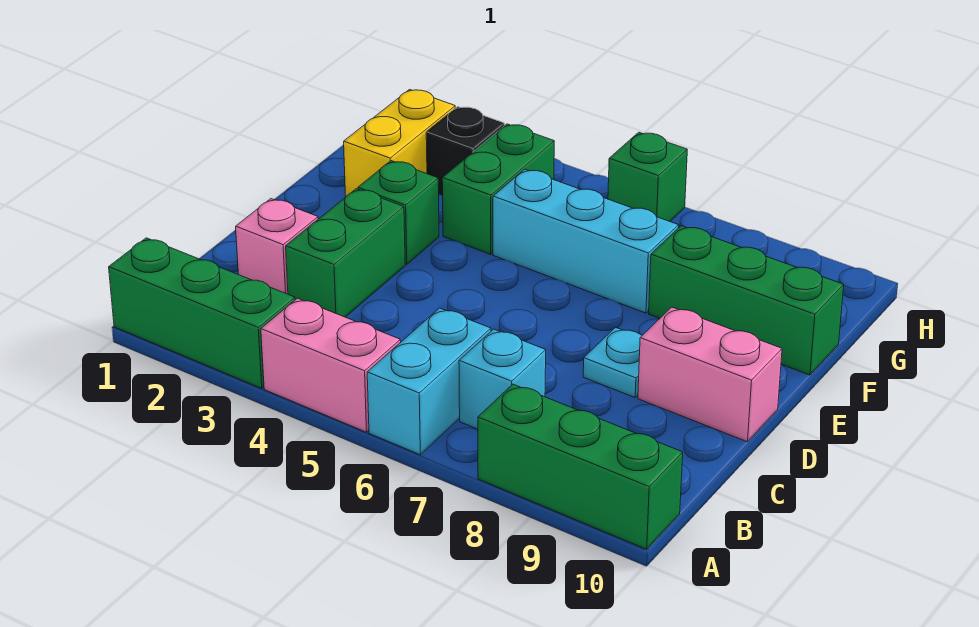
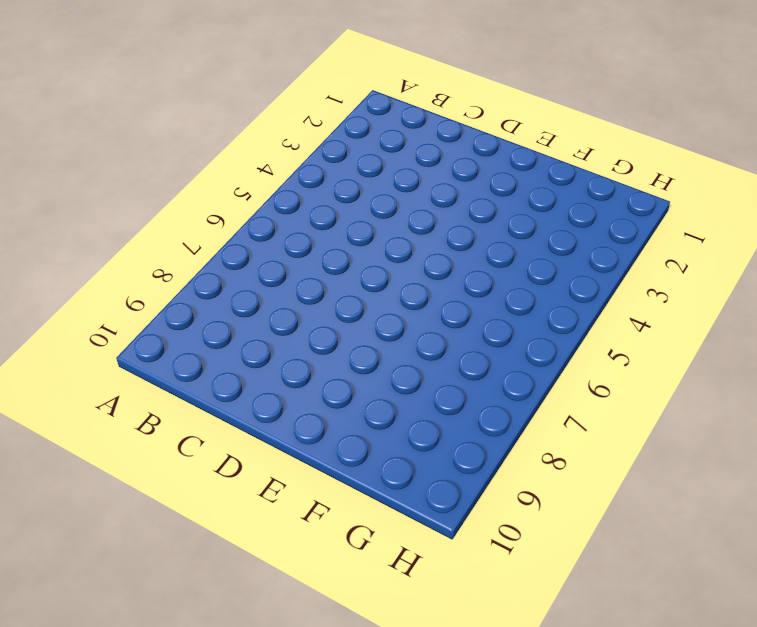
none -> green 1x3 brick [109,238,295,388]
none -> pink 1x2 brick [261,298,401,432]
none -> cyan 1x2 brick [367,308,491,455]

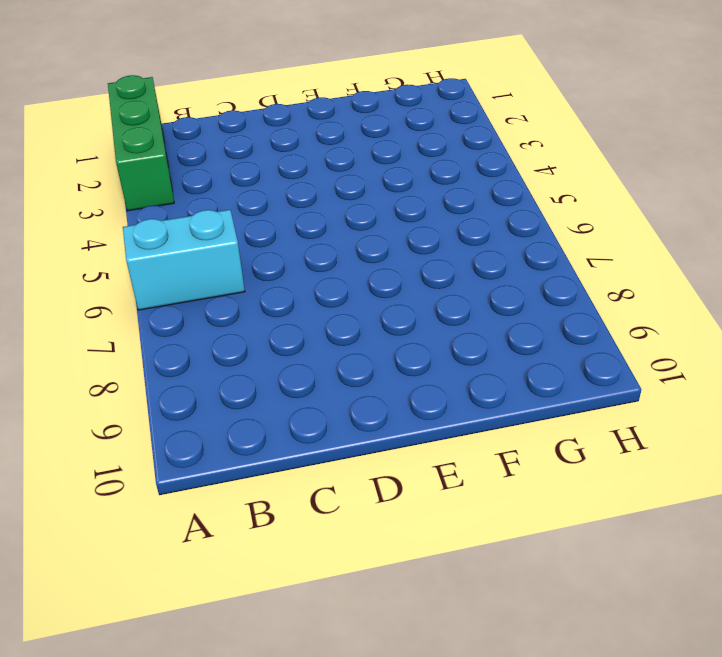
none -> pink 1x2 brick [261,298,401,432]
none -> green 1x3 brick [478,384,683,549]
none -> cyan 1x1 brick [459,329,546,429]

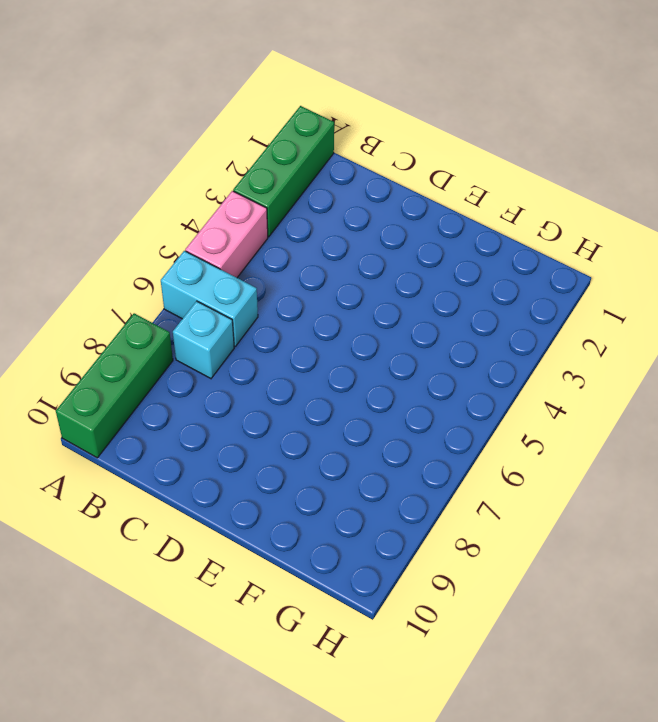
none -> pink 1x1 brick [236,199,318,294]
none -> green 1x2 brick [286,189,405,317]
none -> cyan 1x1 plate [583,327,642,397]

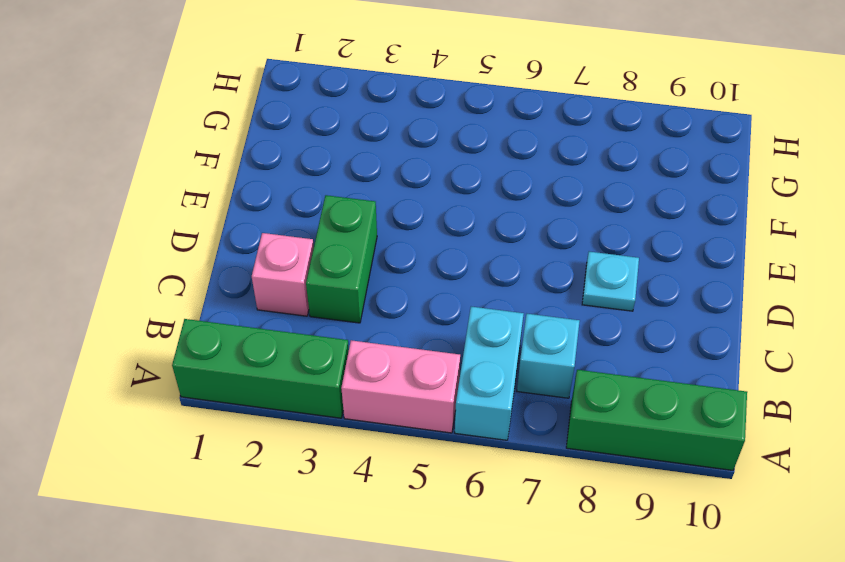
none -> pink 1x2 brick [638,307,782,442]
none -> green 1x1 brick [358,161,439,264]
none -> yellow 1x2 brick [344,90,455,196]

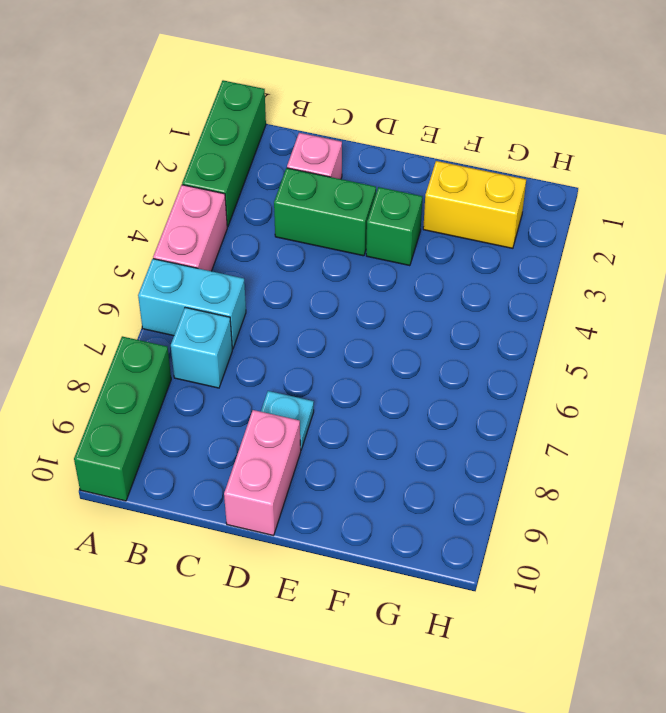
none -> green 1x2 brick [442,124,554,254]
none -> cyan 1x3 brick [493,169,679,313]
none -> green 1x3 brick [649,226,844,375]

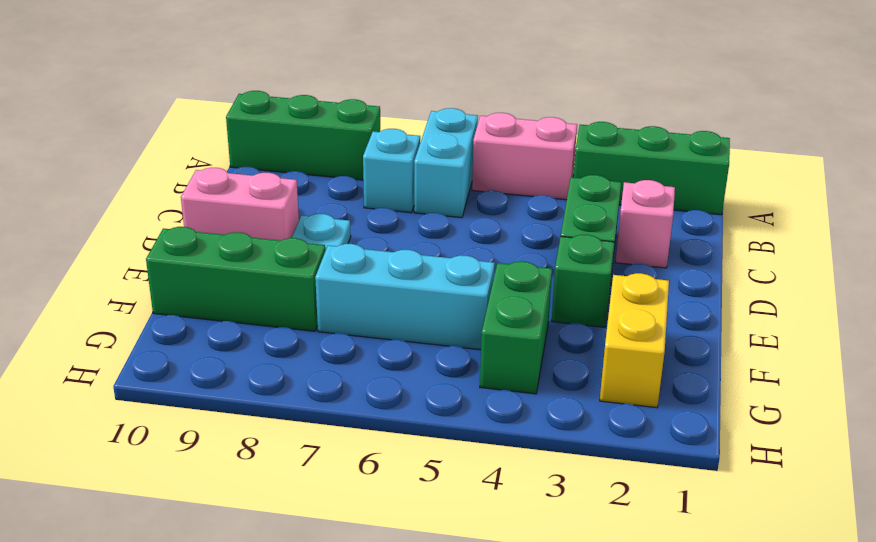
none -> black 1x1 brick [426,107,504,195]
none -> green 1x1 brick [608,132,687,221]

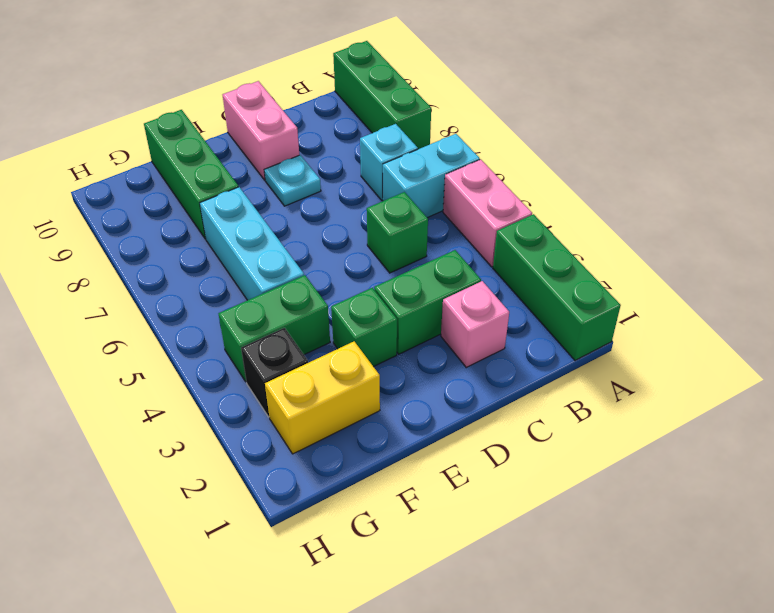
green 1x1 brick [367,192,428,273] -> green 1x1 brick moved to [608,132,687,221]

